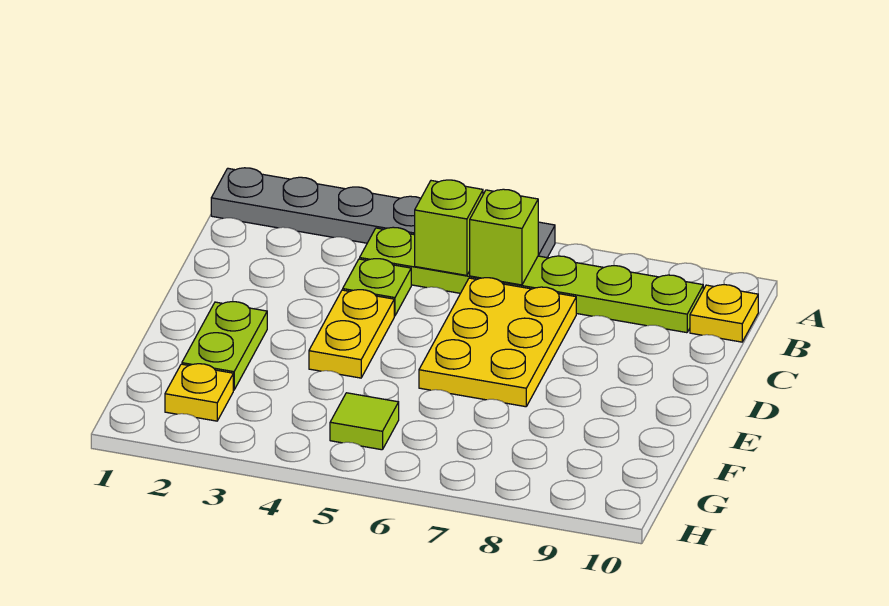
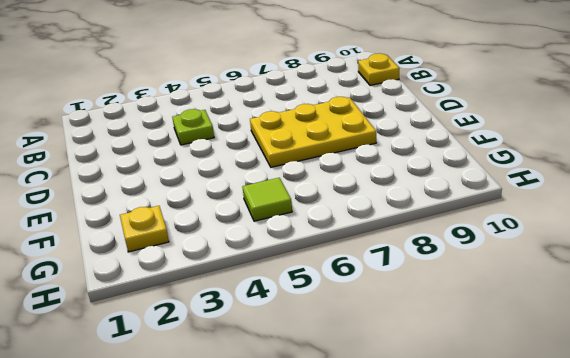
yellow 2x3 plate [250,97,376,167] -> yellow 2x3 plate turned to [419,278,576,407]
none -> grey 1x6 plate [211,168,555,258]
none -> lime 1x6 plate [360,227,703,333]

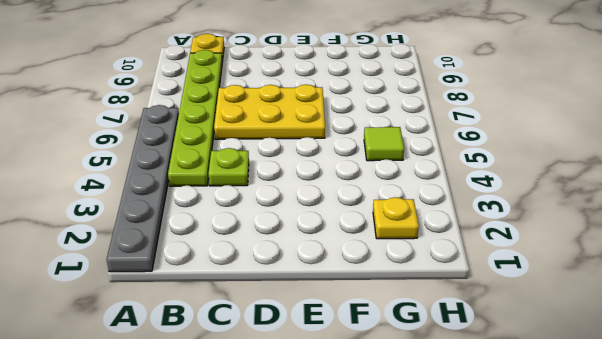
none -> yellow 1x2 plate [309,290,394,378]
none -> lime 1x2 plate [182,302,267,390]

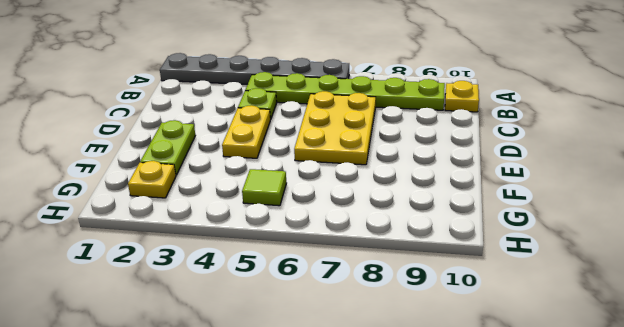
none -> lime 1x1 brick [415,180,483,275]
none -> lime 1x1 brick [470,189,538,285]

